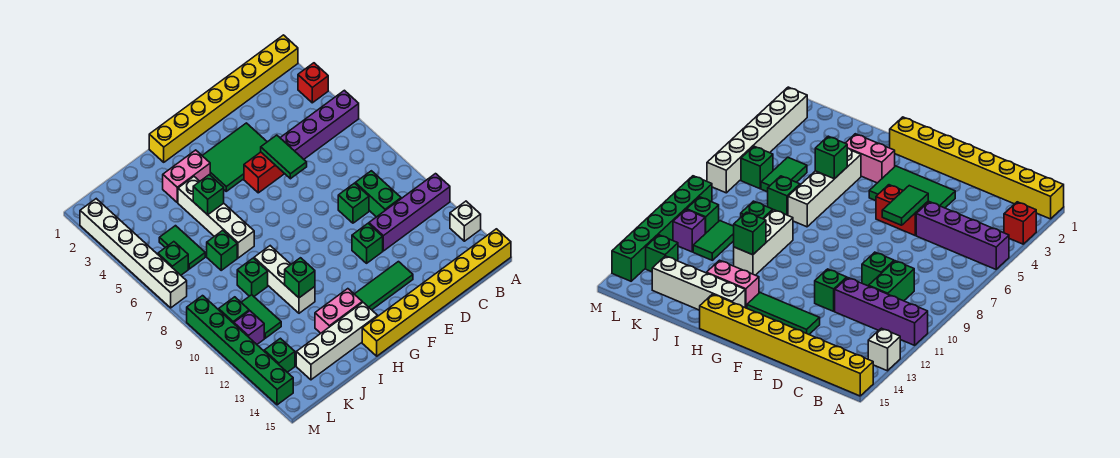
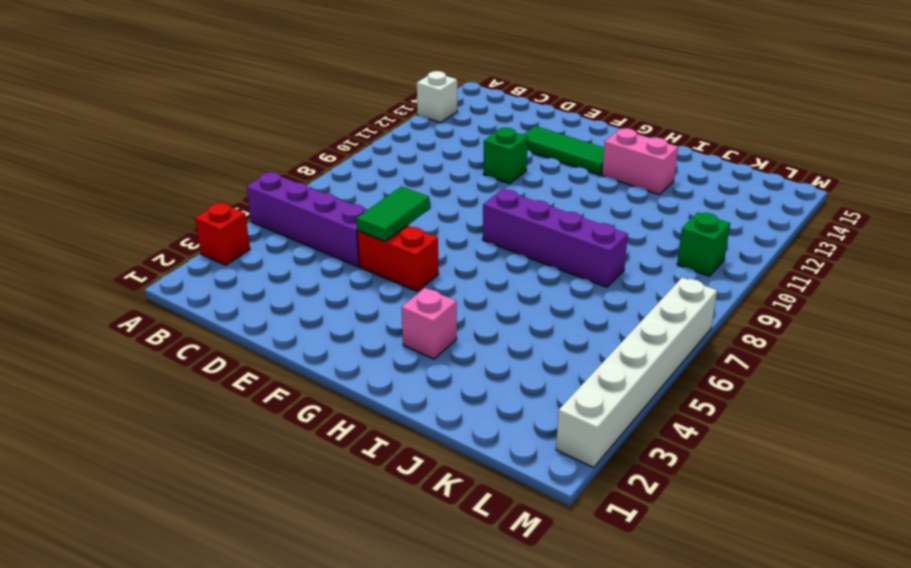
purple 1x4 brick [483,189,628,287] -> purple 1x4 brick moved to [369,174,450,251]
pink 1x1 brick [401,288,457,359] -> pink 1x2 brick [163,150,210,202]
none -> yellow 1x8 brick [149,35,298,162]
none -> yellow 1x8 brick [362,229,511,356]
none -> green 1x2 brick [355,171,401,217]
none -> green 1x1 brick [338,183,369,223]

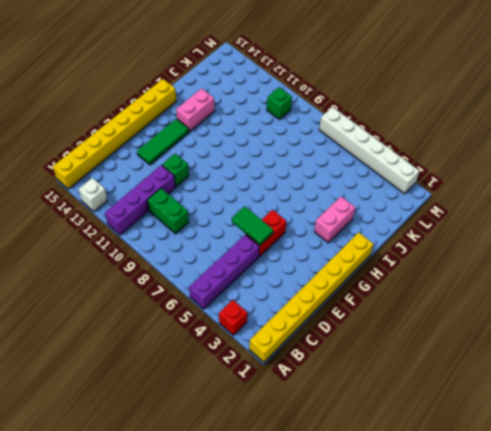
none -> green 1x1 brick [338,183,369,223]
none -> green 2x3 tile [202,123,267,191]
none -> white 1x4 brick [296,303,378,380]
none -> white 1x4 brick [178,177,254,258]

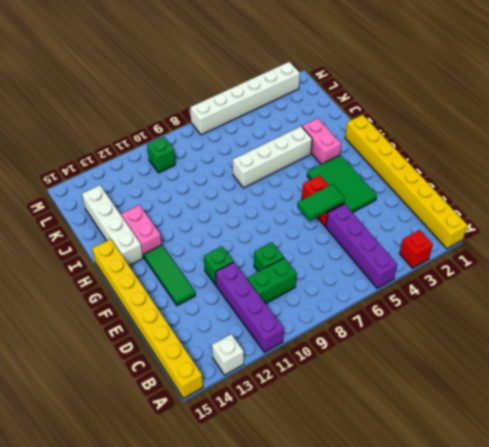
none -> white 1x3 brick [254,246,315,313]
none -> green 1x1 brick [207,230,237,270]
none -> green 1x1 brick [237,258,268,296]
none -> green 1x2 tile [159,226,205,269]

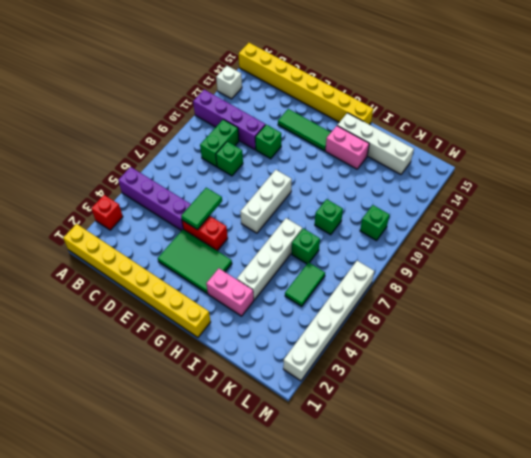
white 1x3 brick [240,170,292,233] -> white 1x3 brick moved to [254,246,315,313]
none -> green 1x2 tile [241,295,281,338]
none -> green 1x1 brick [158,242,188,275]
none -> purple 1x1 brick [234,311,264,344]
none -> green 1x1 brick [264,338,295,372]

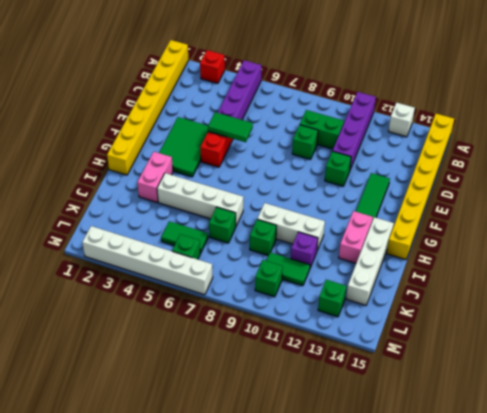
purple 1x1 brick [291,232,318,267] -> purple 1x1 brick moved to [234,311,264,344]
none -> green 1x6 brick [187,296,293,405]
none -> green 1x1 brick [193,175,224,215]
none -> green 1x1 brick [285,258,315,298]

